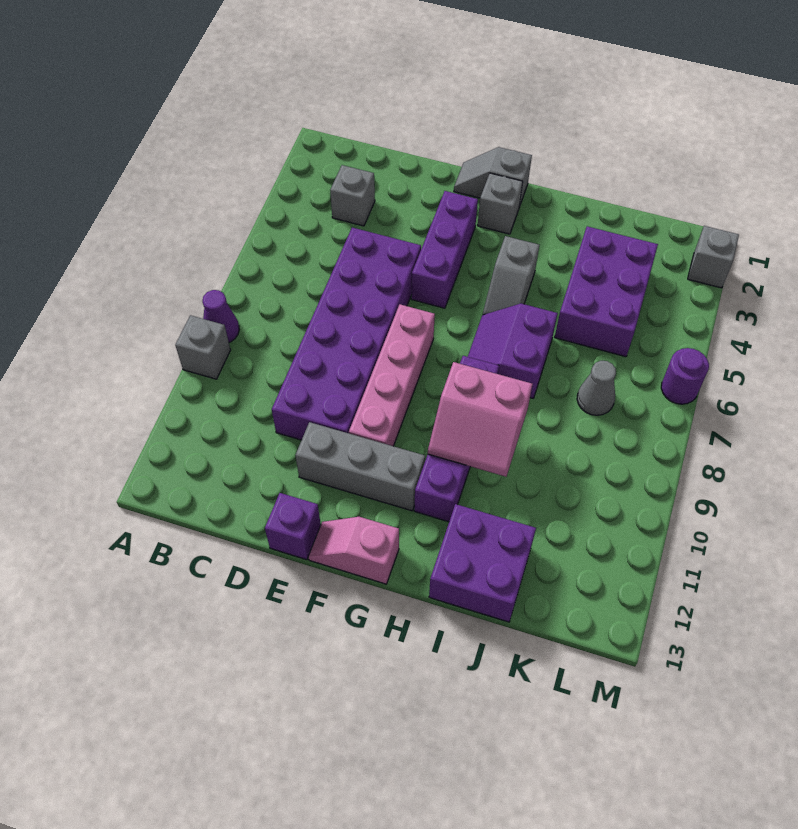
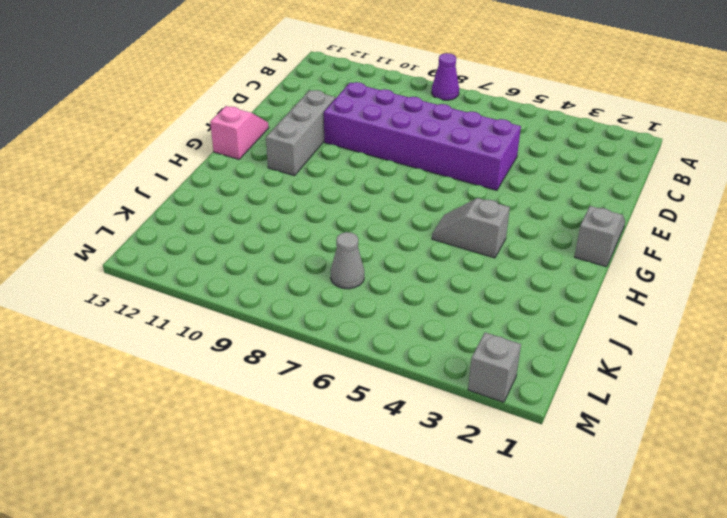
none -> grey 1x1 brick [175,315,230,379]
none -> grey 1x1 brick [330,165,375,226]
none -> purple 1x1 brick [265,493,321,560]

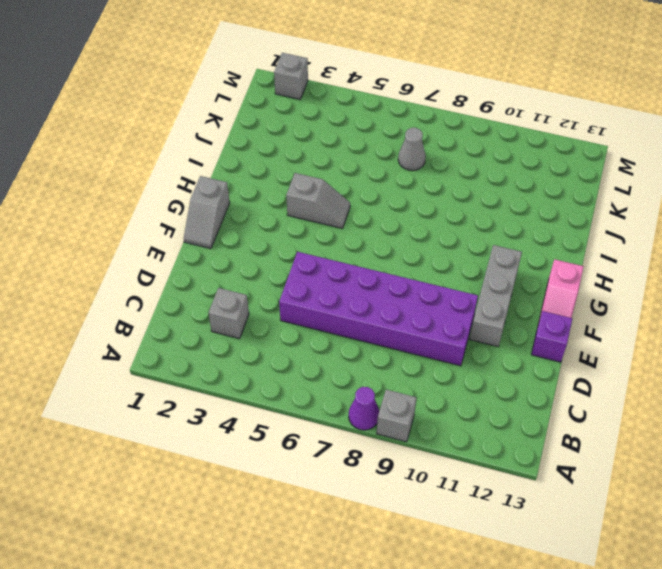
none -> purple 1x3 brick [411,191,478,308]
none -> pink 1x4 brick [349,304,435,446]
none -> grey 1x1 brick [478,173,523,234]

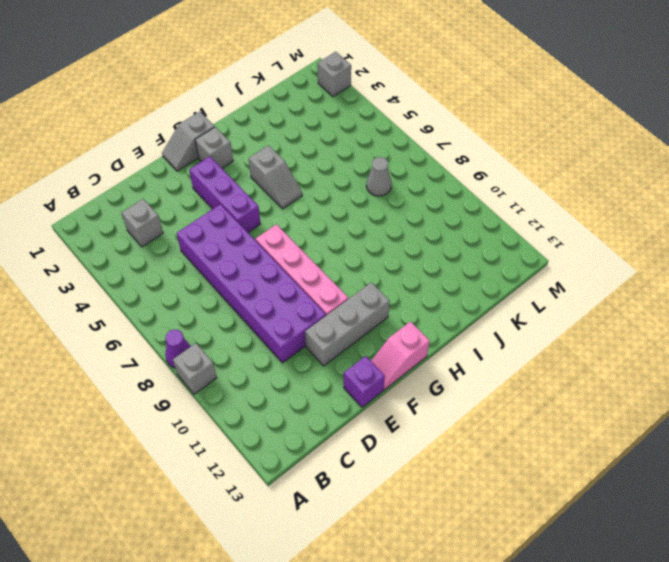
none -> purple 2x2 slope [468,304,558,398]
none -> purple 1x4 brick [414,356,499,522]
none -> purple 2x2 brick [429,504,536,622]

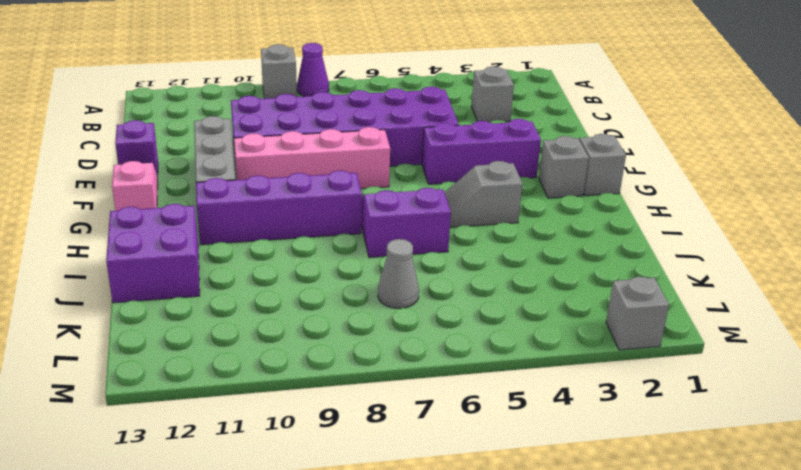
none -> purple 2x3 brick [555,226,658,357]
none -> purple 1x1 round brick [661,348,709,404]
none -> pink 2x2 slope [428,362,532,477]

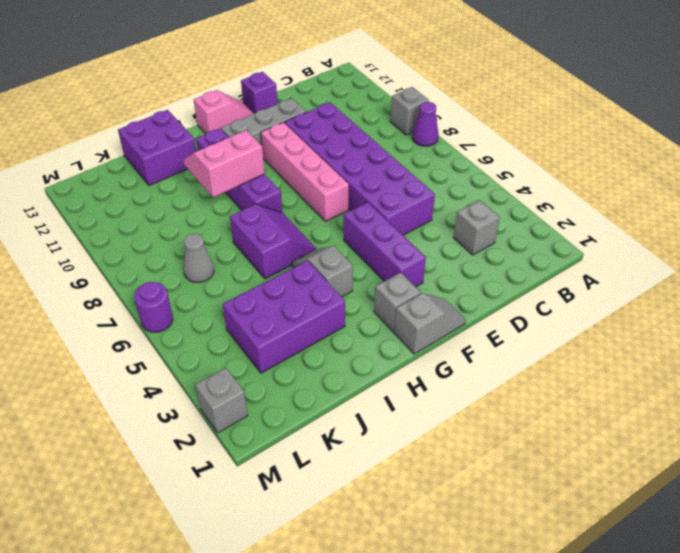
purple 2x3 brick [223,261,345,373] -> purple 2x3 brick turned to [555,226,658,357]

